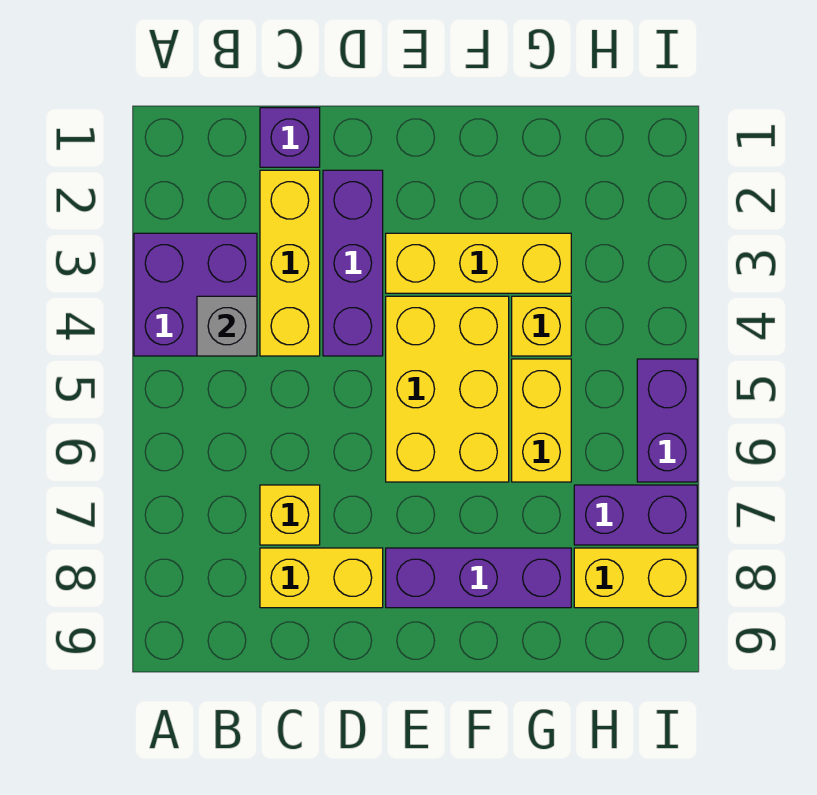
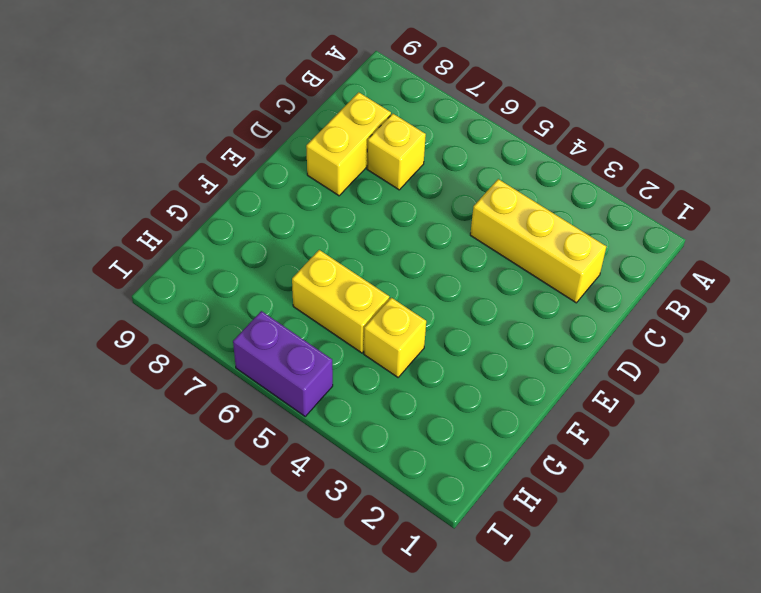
none -> purple 2x2 brick [134,233,257,356]
none -> purple 1x1 brick [260,108,320,167]
none -> purple 1x3 brick [323,170,383,356]

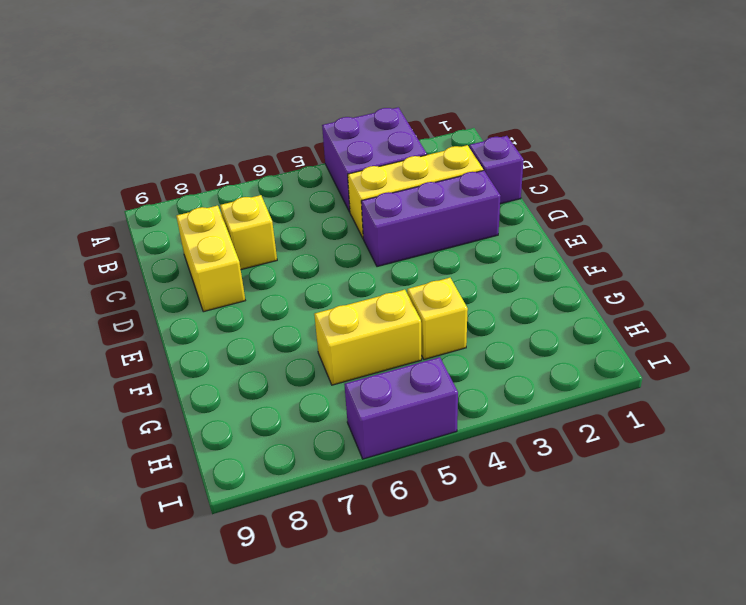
none -> yellow 1x3 brick [386,233,571,293]
none -> yellow 2x3 brick [386,296,509,482]
none -> purple 1x3 brick [386,548,571,608]

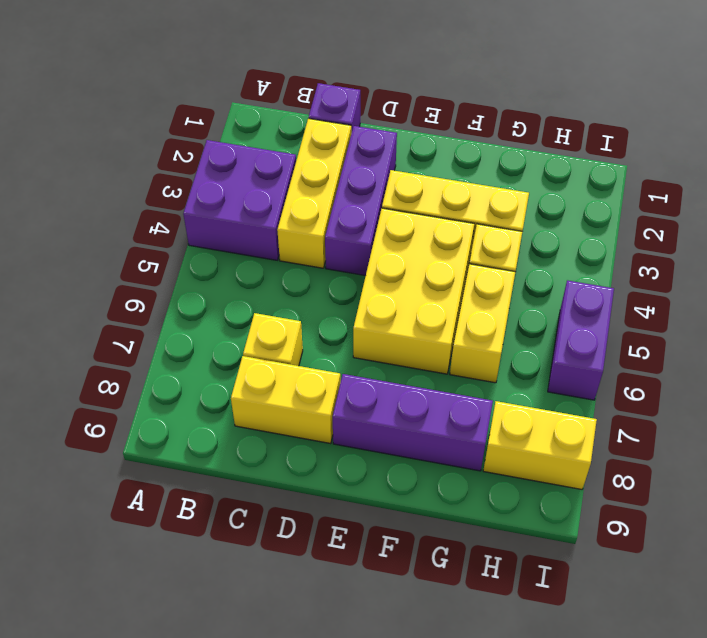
none -> purple 1x2 brick [574,485,697,545]
none -> grey 1x1 brick [197,296,257,356]

